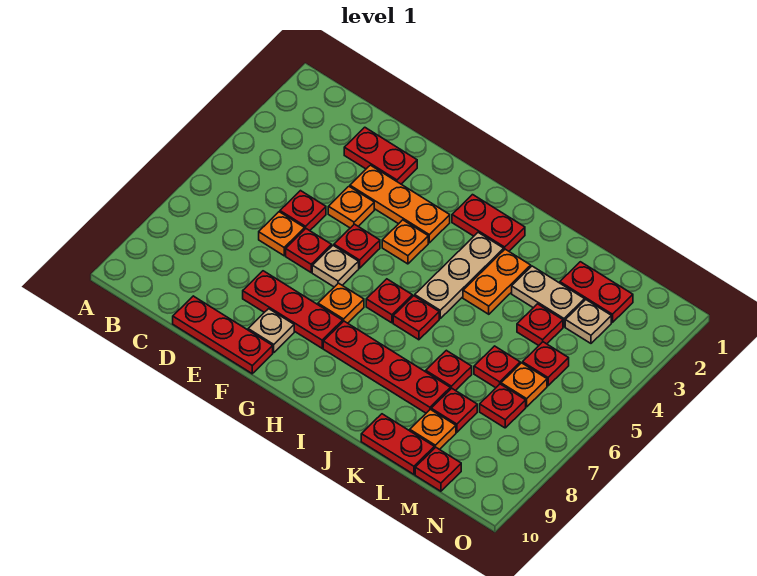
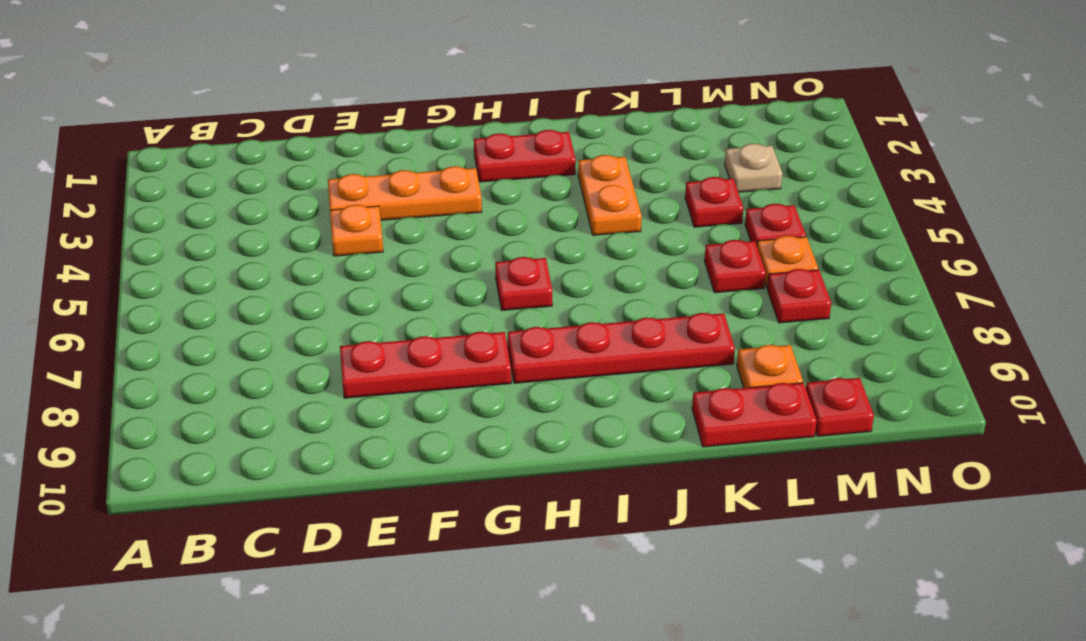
none -> red 1x2 plate [344,127,417,184]
none -> red 1x1 plate [280,191,326,231]
none -> orange 1x1 plate [259,212,305,256]
none -> red 1x3 plate [173,296,273,374]

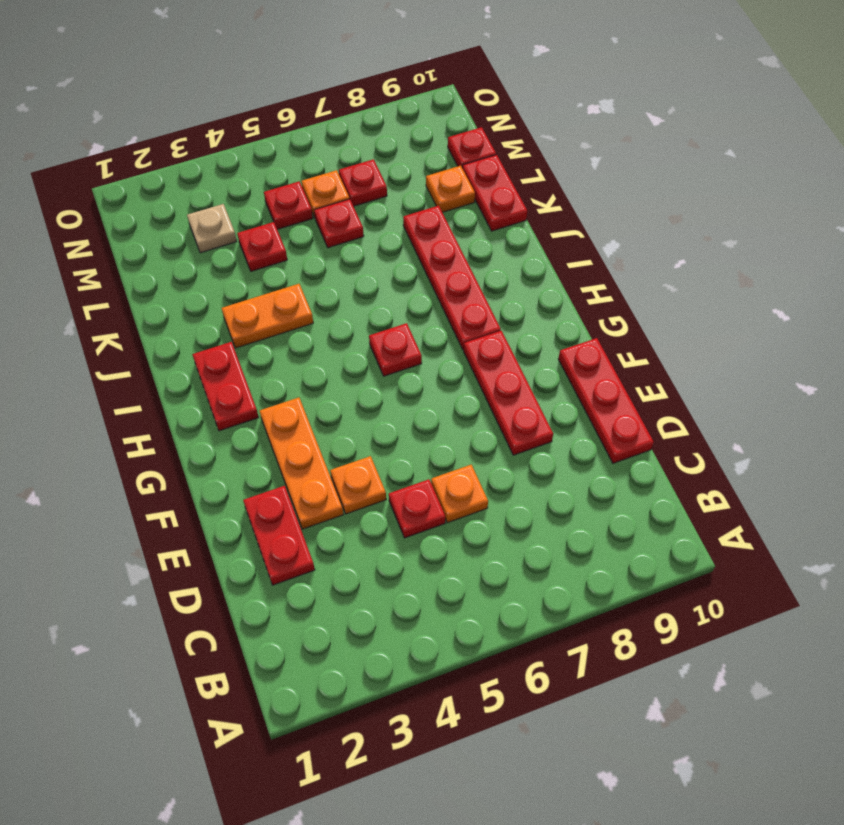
none -> red 1x1 plate [286,229,332,272]
none -> red 1x1 plate [334,224,380,268]
none -> tan 1x1 plate [312,246,359,287]
none -> tan 1x1 plate [248,309,294,352]

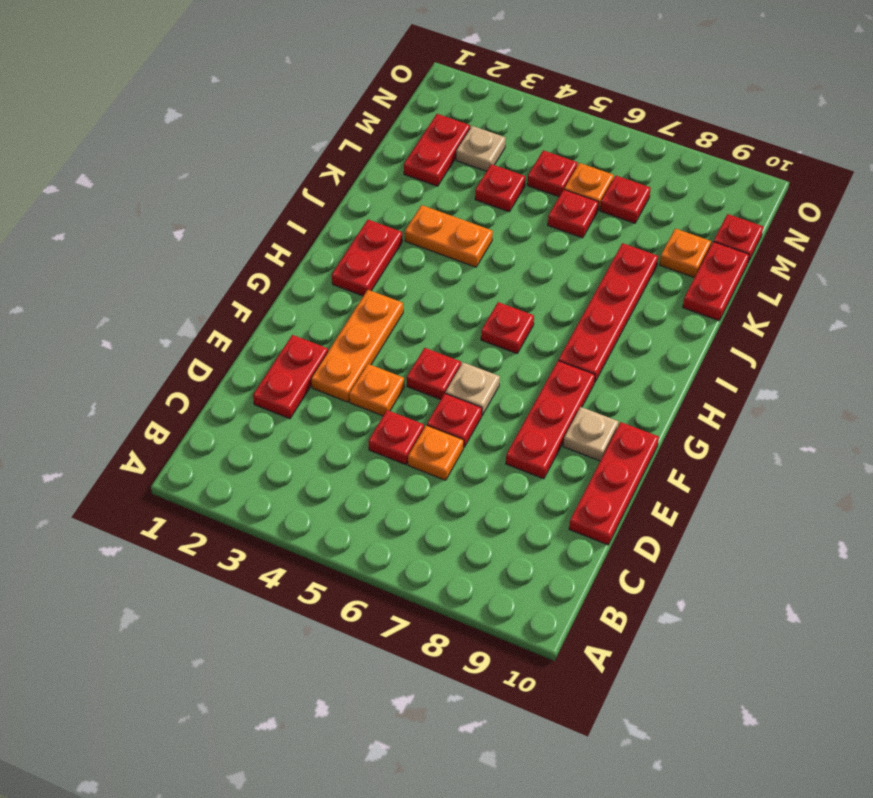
none -> orange 1x1 plate [382,220,428,264]
none -> orange 1x1 plate [318,283,364,323]
none -> tan 1x3 plate [415,233,504,318]
none -> red 1x1 plate [393,296,439,340]

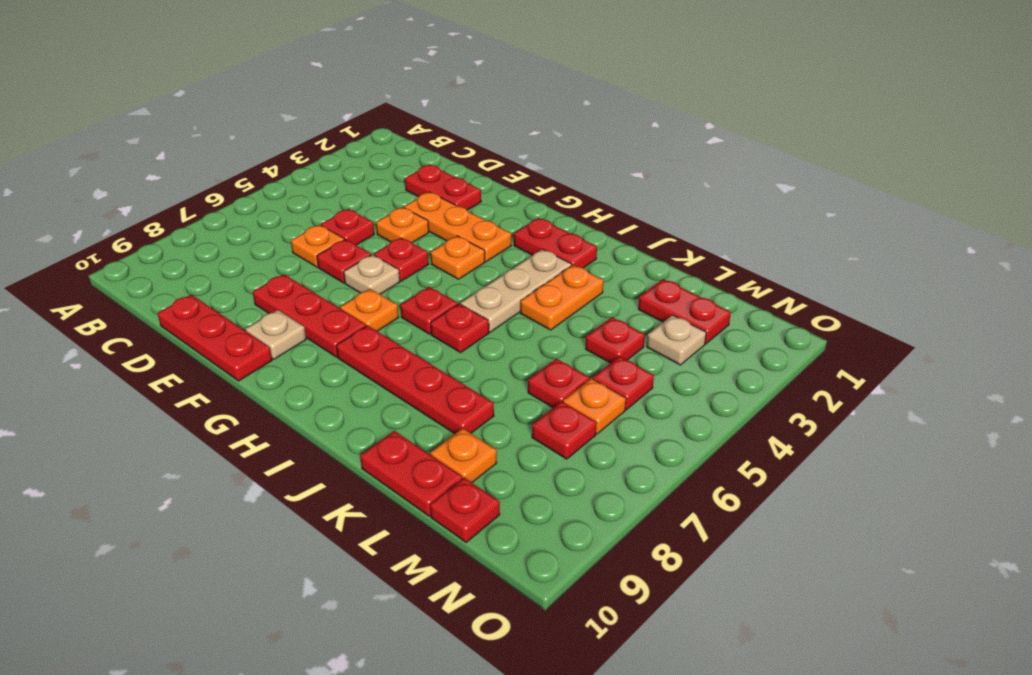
none -> tan 1x2 plate [512,266,585,327]
none -> red 1x1 plate [426,350,472,391]
none -> red 1x1 plate [431,388,477,432]

